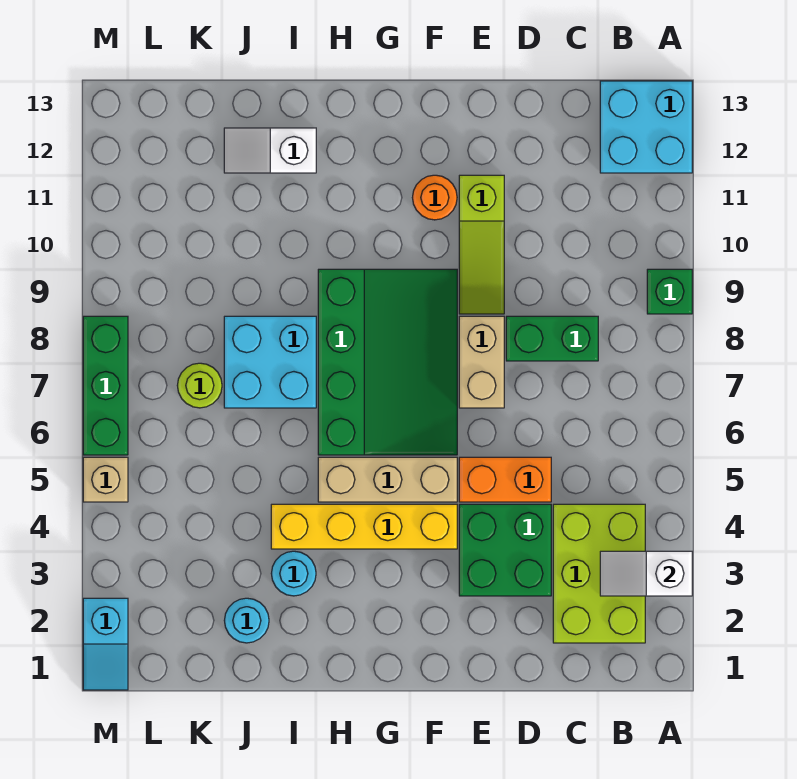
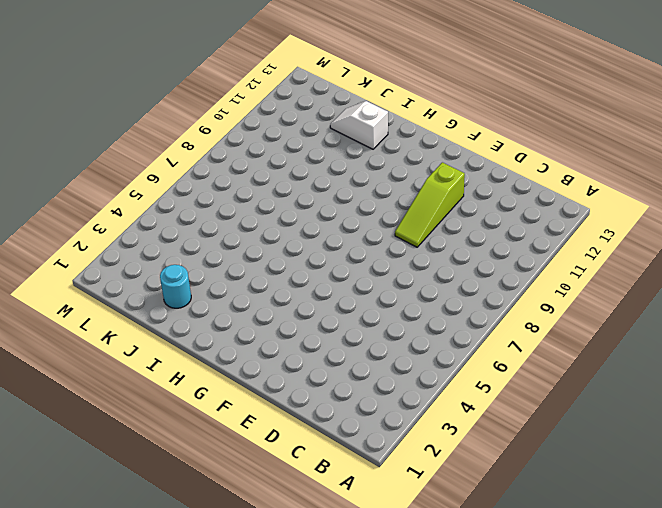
none -> green 1x1 brick [647,269,692,314]
none -> cyan 2x2 brick [600,81,692,173]
none -> lime 2x3 brick [553,504,645,643]

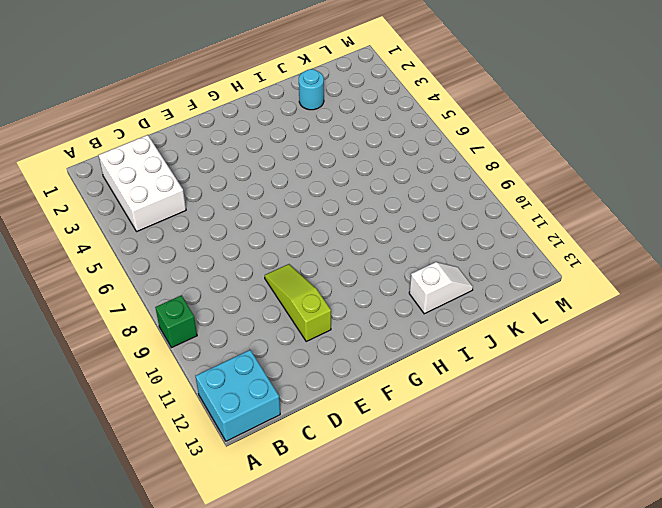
white 2x3 brick [98,135,186,232] -> lime 2x3 brick [553,504,645,643]
none -> green 1x2 brick [506,316,598,361]
none -> green 2x2 brick [459,504,551,596]
none -> orange 1x2 brick [459,457,551,502]

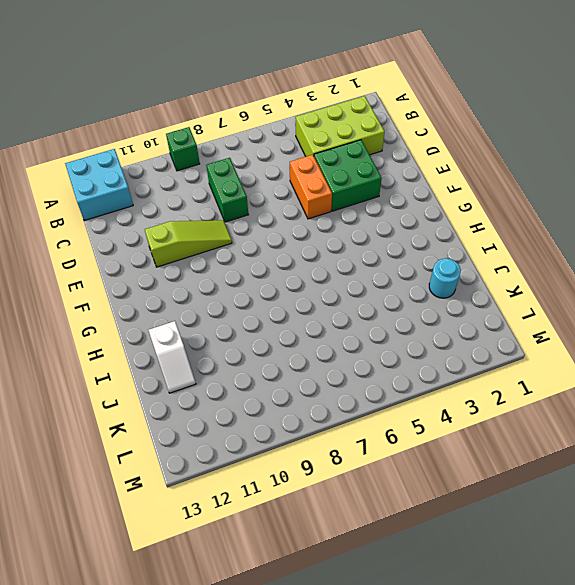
none -> tan 1x2 brick [459,316,504,408]
none -> yellow 1x4 brick [271,504,457,549]
none -> tan 1x3 brick [318,457,457,502]

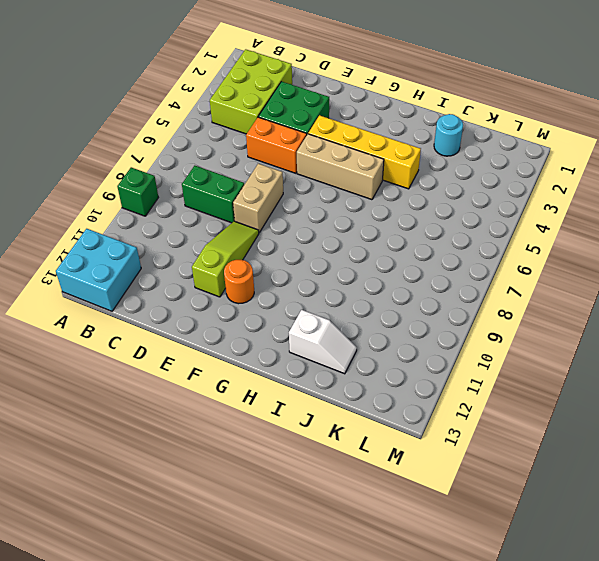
none -> green 3x4 slope [318,269,457,455]
none -> cyan 1x1 round brick [271,551,316,596]
none -> cyan 2x2 brick [224,316,316,408]

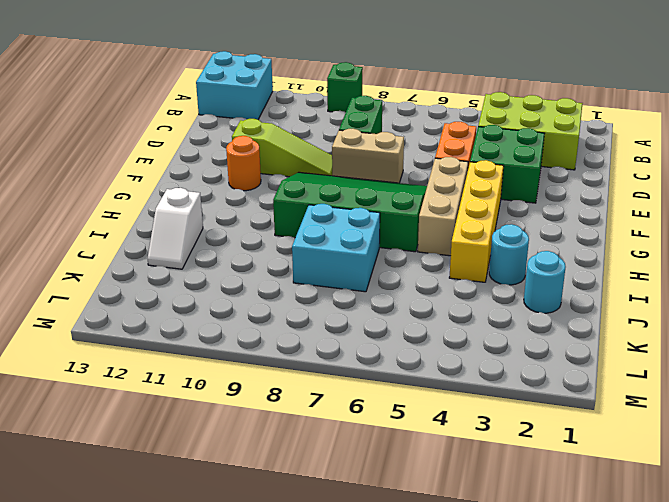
none -> lime 1x1 round brick [177,363,222,408]
none -> cyan 1x2 slope [83,598,128,690]
none -> tan 1x1 brick [83,457,128,502]

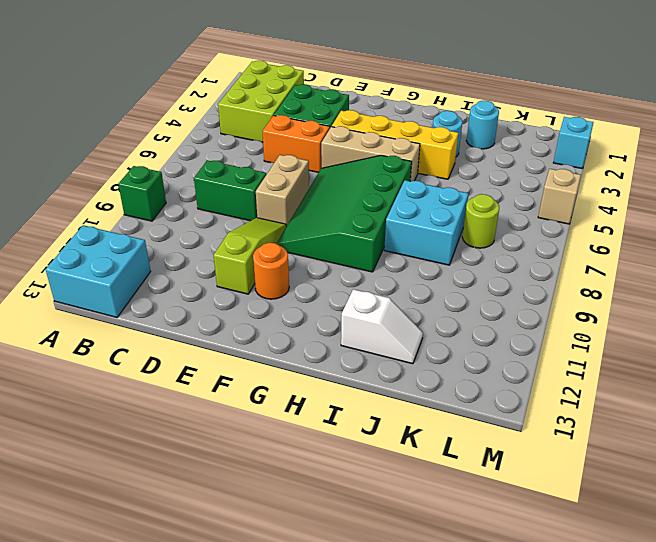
none -> green 1x3 brick [83,316,128,455]
none -> white 1x2 slope [600,551,692,596]

